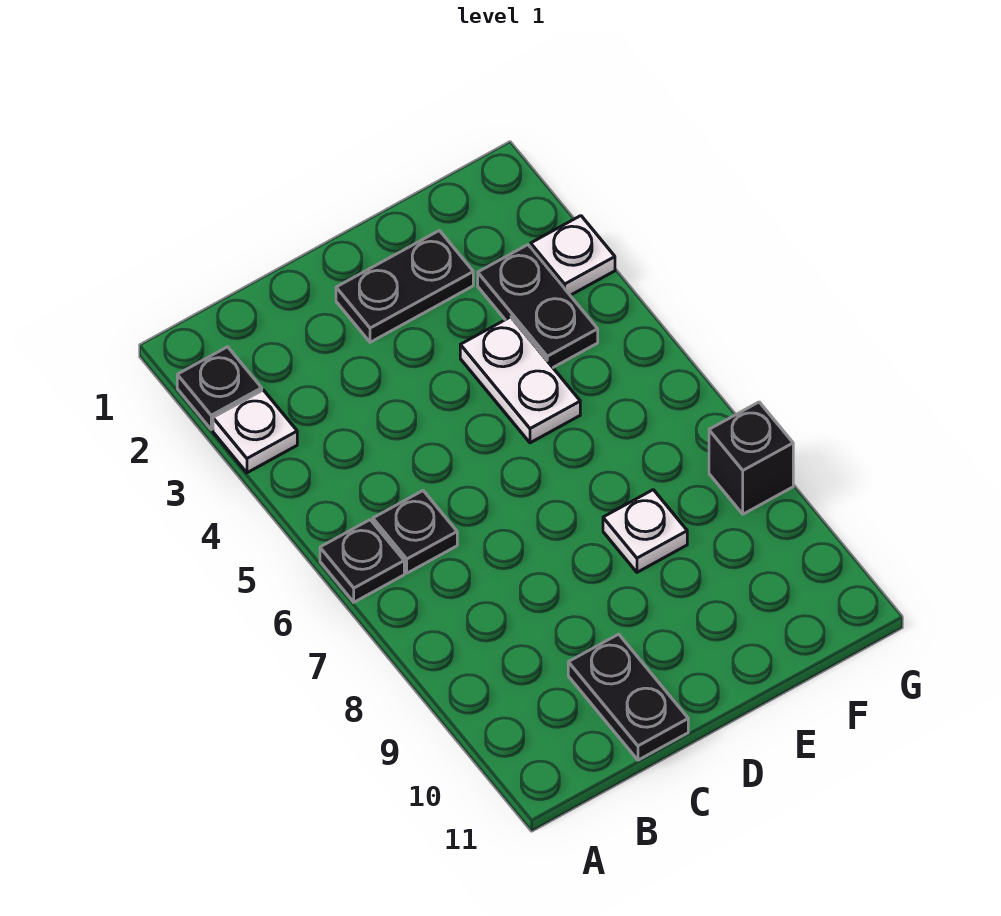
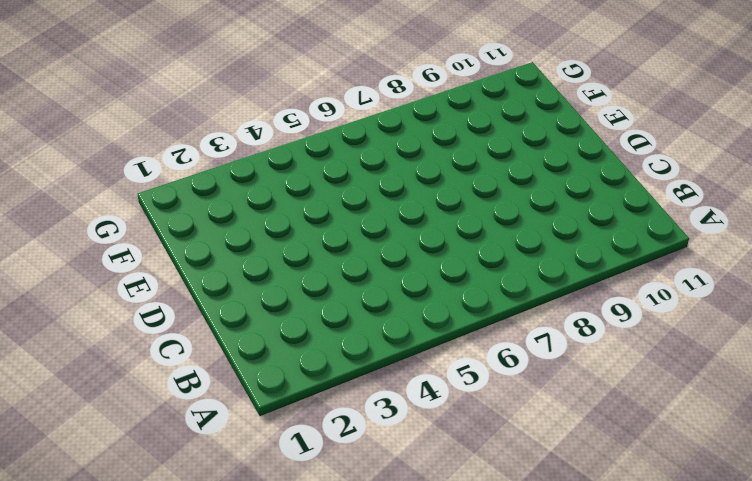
none -> black 1x1 plate [177,347,262,429]
none -> white 1x1 plate [213,390,297,473]

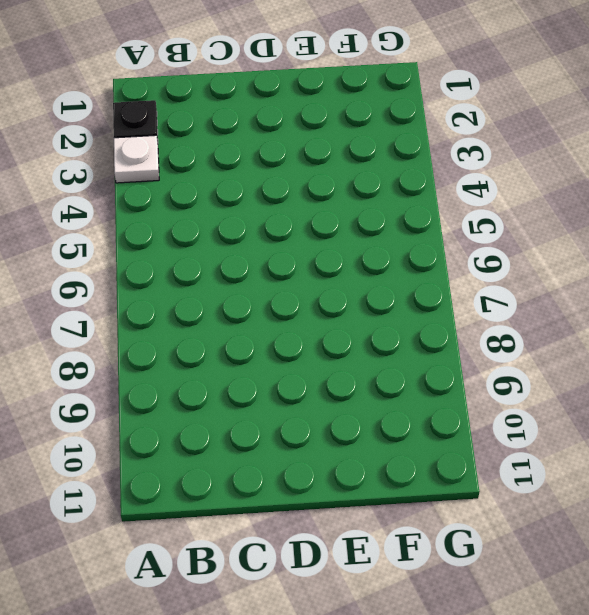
none -> black 1x1 plate [320,520,404,602]
none -> black 1x1 plate [373,491,457,573]

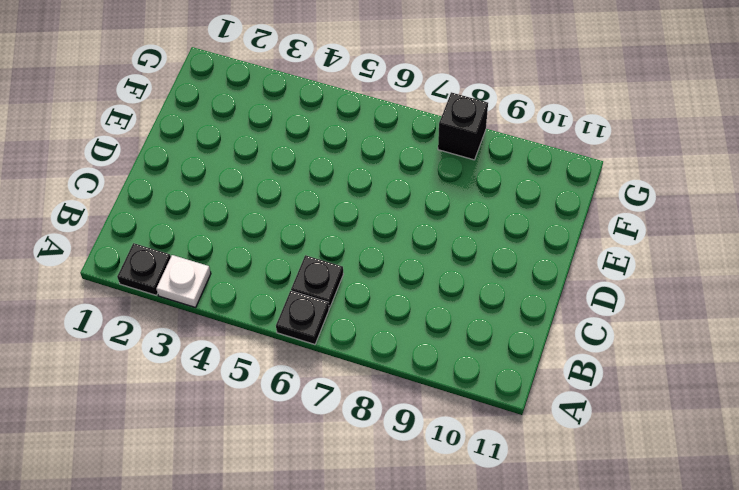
none -> black 1x2 plate [568,634,688,760]
none -> black 1x2 plate [336,231,473,342]

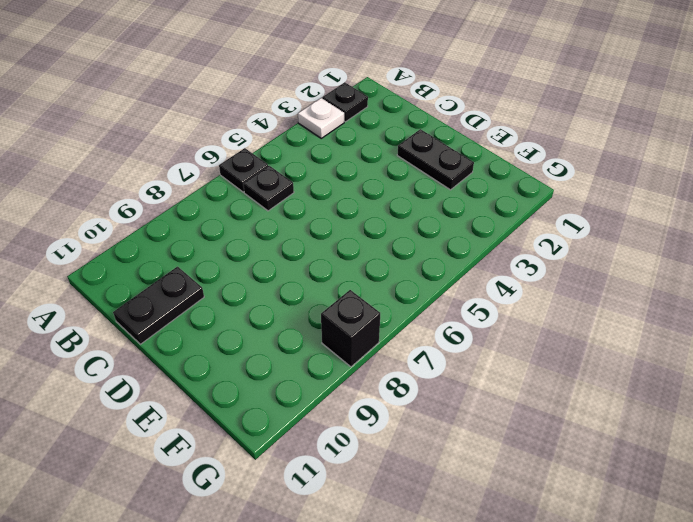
none -> white 1x2 plate [460,317,580,443]
none -> white 1x1 plate [603,490,687,572]

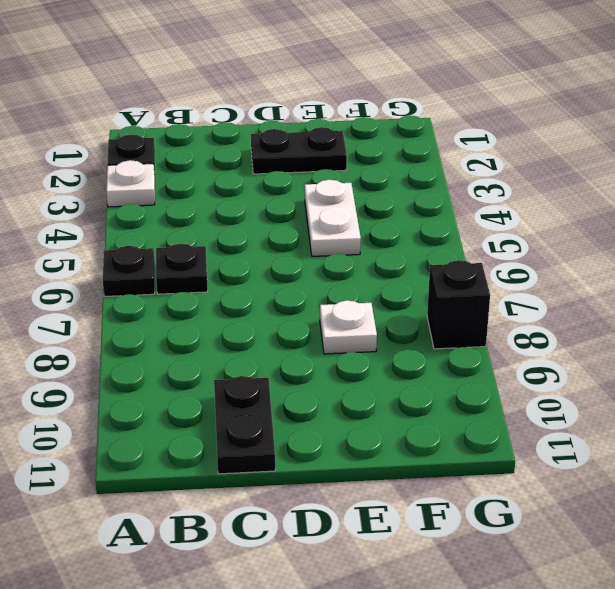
none -> black 1x2 plate [478,245,598,367]
none -> white 1x1 plate [531,216,615,295]

